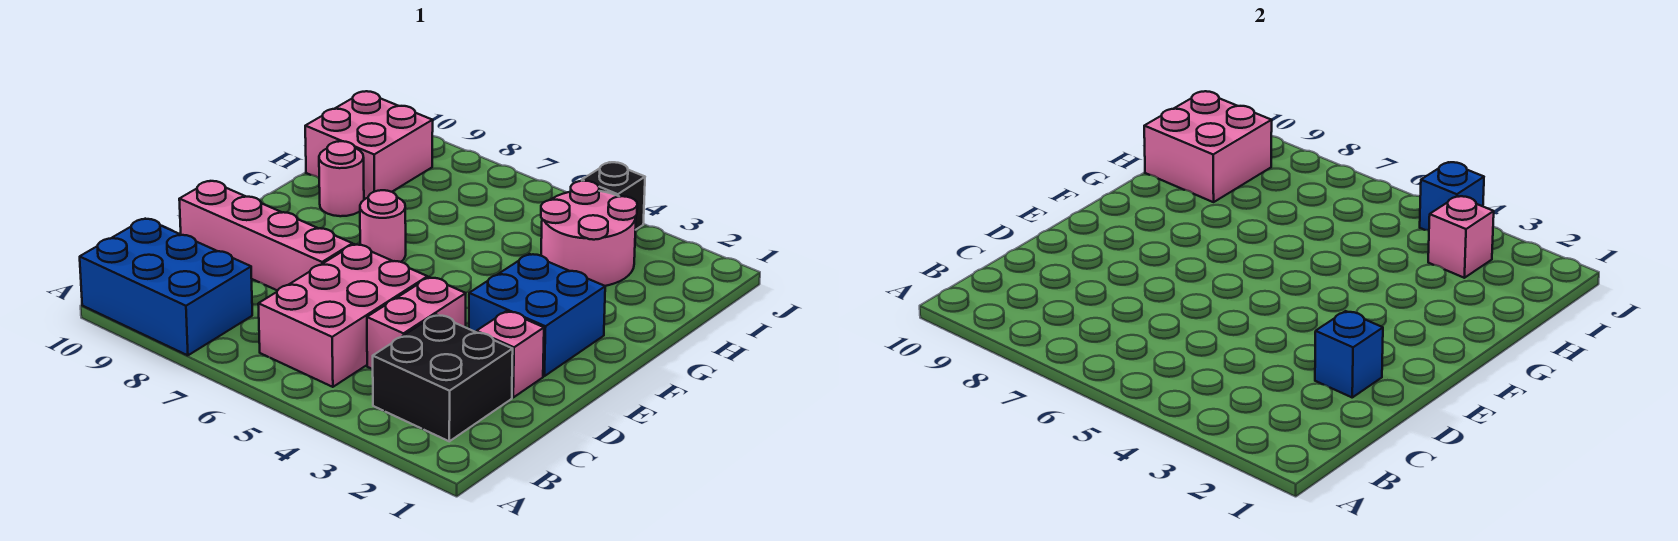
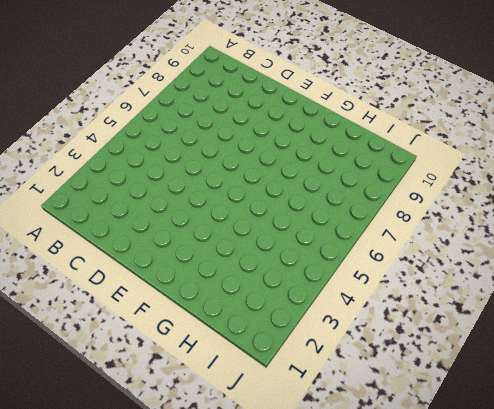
none -> blue 2x3 brick [80,219,252,355]
none -> black 2x2 brick [373,315,513,441]
none -> pink 2x3 brick [258,244,428,387]

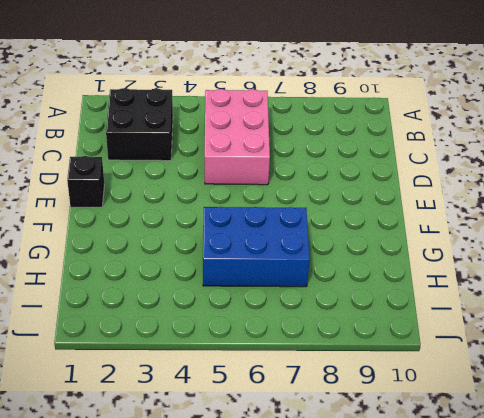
black 1x1 brick [67,156,104,207] -> black 1x1 brick moved to [582,162,645,230]
blue 2x3 brick [203,207,310,287] -> blue 2x3 brick moved to [80,219,252,355]
none -> pink 1x2 brick [367,277,466,369]
none -> pink 1x1 brick [477,311,544,397]
none -> pink 1x4 brick [179,181,353,291]

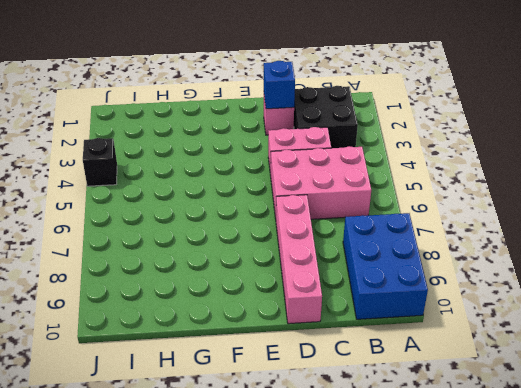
none -> blue 2x2 brick [469,254,605,376]
none -> pink 1x1 round brick [360,190,406,262]
none -> pink 1x1 round brick [319,141,364,216]

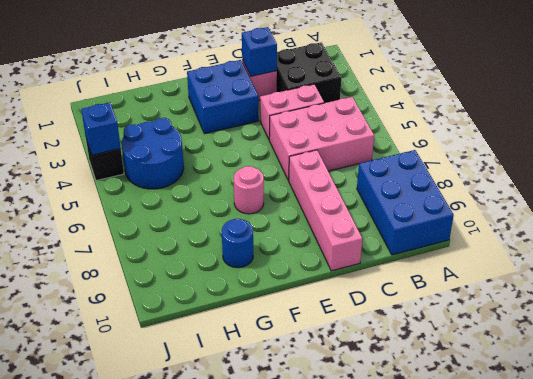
blue 1x1 round brick [222,219,253,268] -> pink 1x1 round brick [319,141,364,216]
blue 2x2 round brick [122,118,184,189] -> pink 2x2 round brick [541,181,637,286]
none -> pink 2x2 brick [305,91,433,199]
none -> pink 2x2 brick [1144,91,1272,202]
none -> pink 1x1 brick [1428,196,1494,278]

